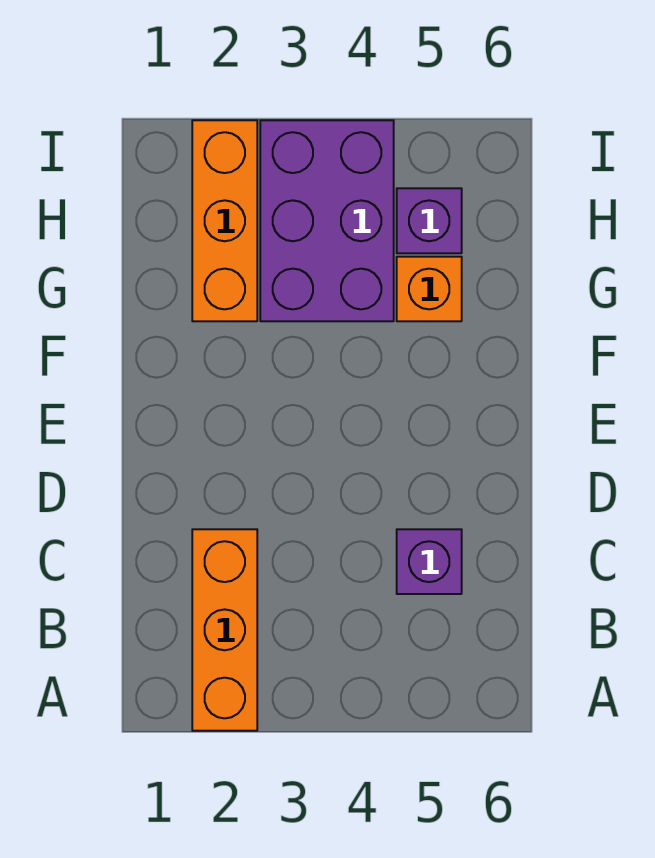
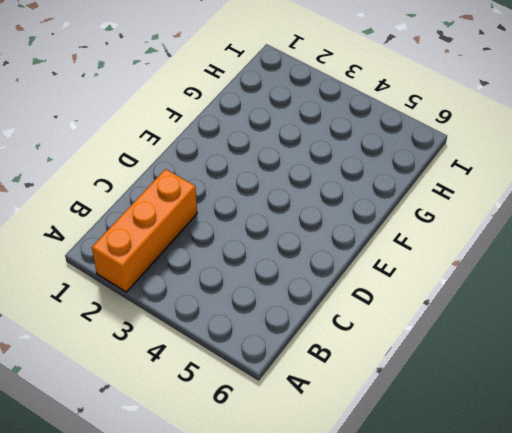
none -> purple 1x1 brick [397,529,462,594]
none -> orange 1x3 brick [192,120,257,321]

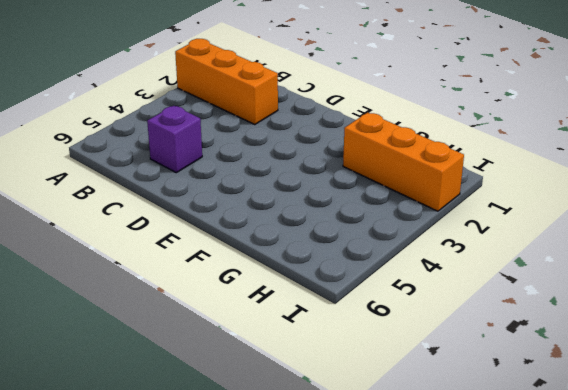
none -> purple 2x3 brick [260,120,394,321]
none -> orange 1x1 brick [397,257,462,321]

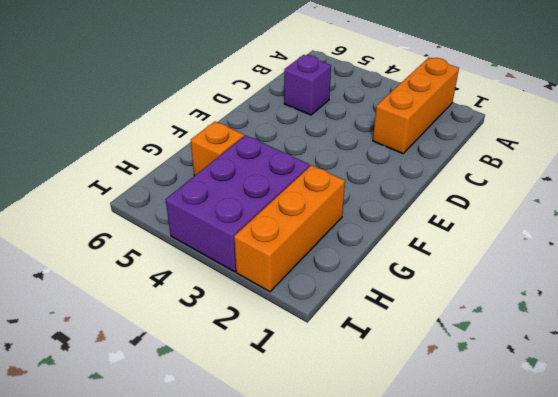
none -> purple 1x1 brick [397,188,462,253]

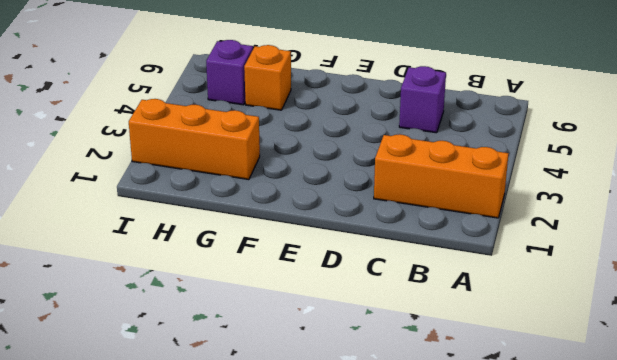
none -> purple 2x3 brick [260,120,394,321]

